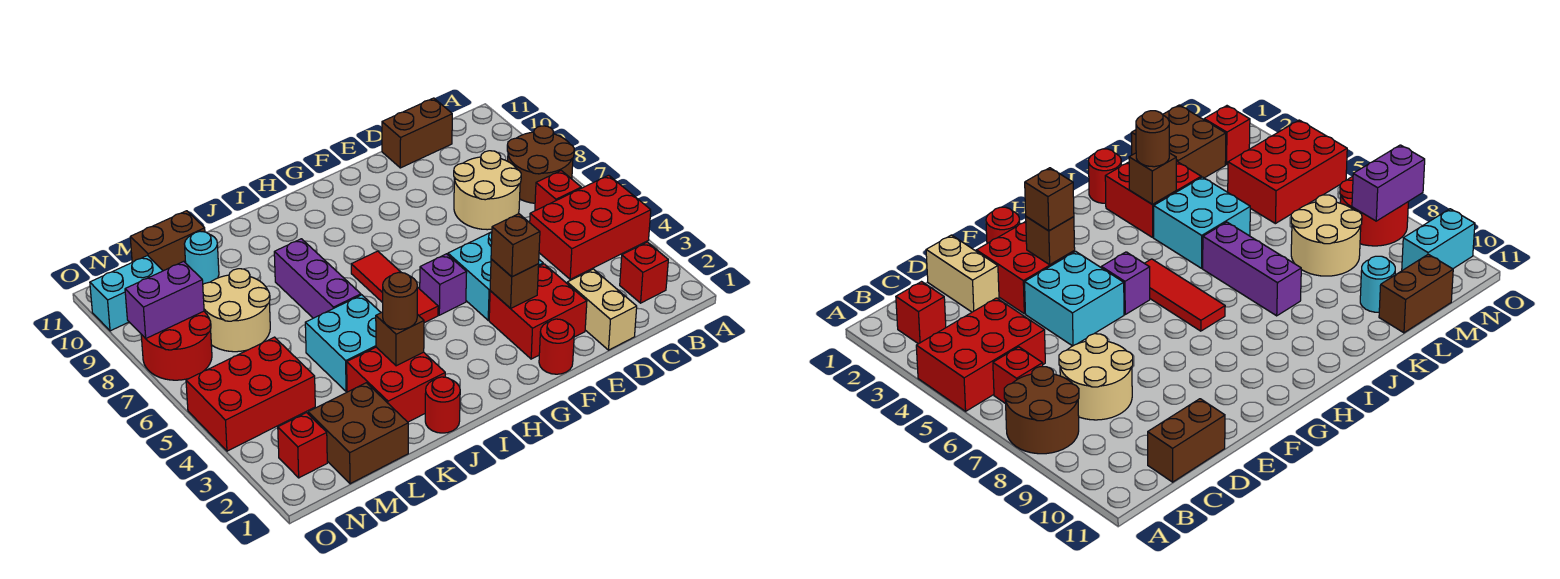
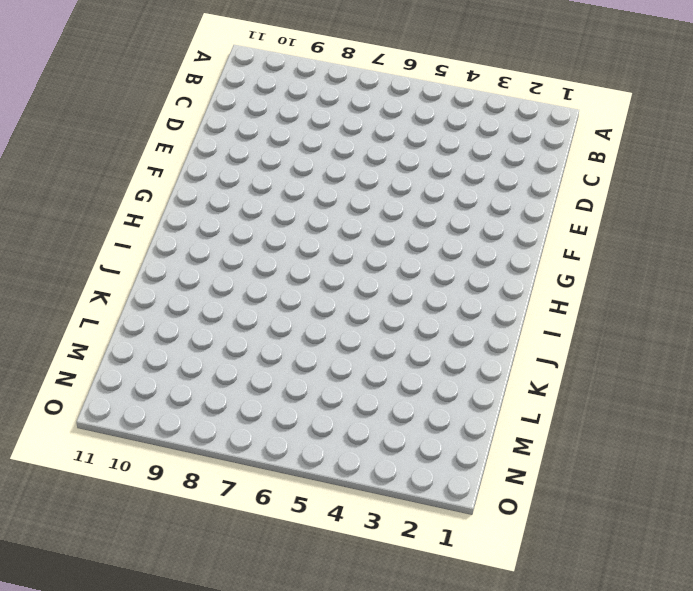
none -> red 2x3 brick [530,175,651,279]
none -> brown 2x2 round brick [507,126,574,203]
none -> red 1x1 brick [620,242,668,303]

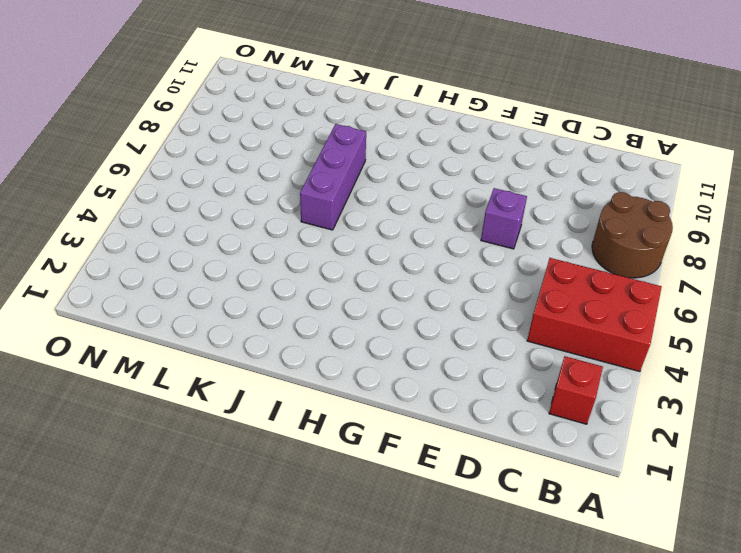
purple 1x1 brick [481,188,527,249] -> purple 1x1 brick moved to [420,254,467,315]
none -> red 1x1 brick [535,171,581,211]
none -> tan 2x2 round brick [454,151,521,230]
none -> brown 1x2 brick [382,98,452,168]

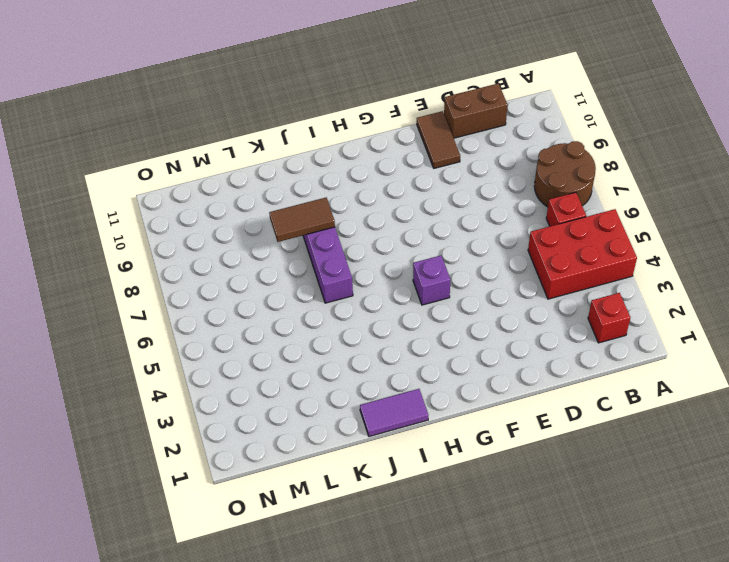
brown 1x2 tile [417,111,460,168] -> none
purple 1x2 tile [360,389,428,437] -> red 1x1 round brick [425,377,460,433]
brown 1x2 tile [269,198,335,242] -> none
none -> tan 2x2 round brick [454,151,521,230]
none -> tan 1x2 brick [567,269,637,350]
none -> red 2x2 brick [489,264,587,359]

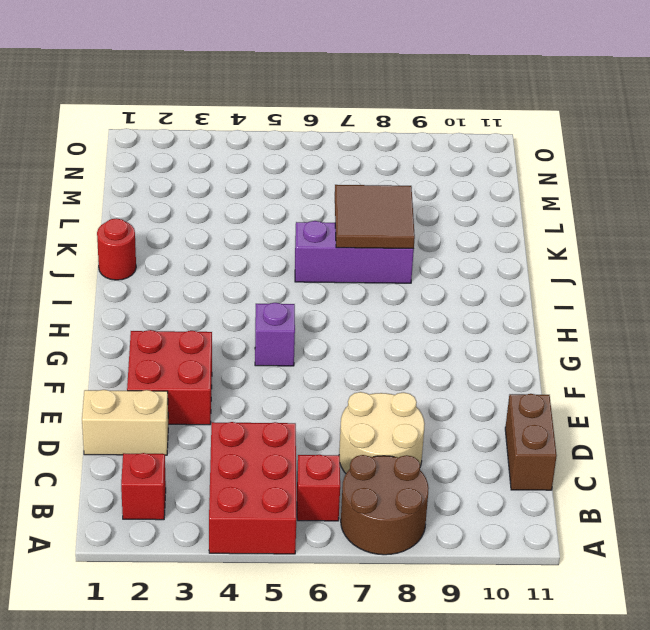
brown 2x2 tile [335,185,415,249] -> none
none -> cyan 2x2 brick [448,232,543,320]
none -> red 1x1 round brick [539,319,574,374]
none -> red 1x3 tile [351,251,438,323]

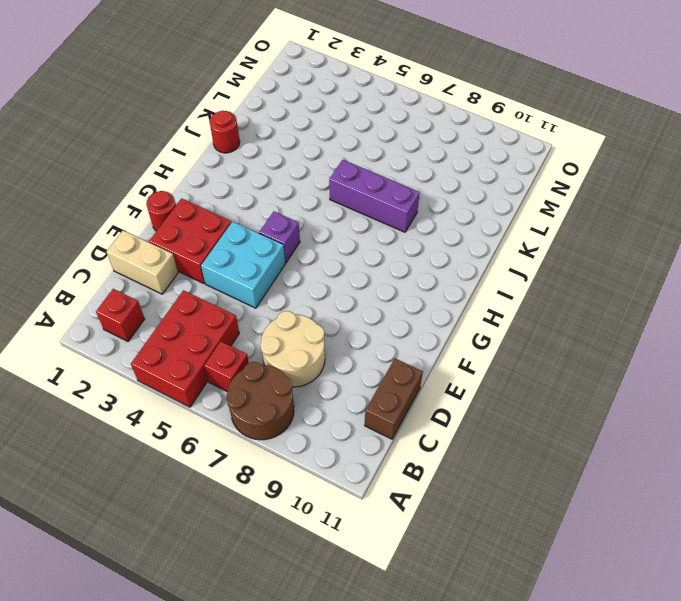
none -> red 1x3 tile [351,251,438,323]
none -> red 2x2 brick [347,347,445,422]
none -> cyan 2x2 brick [305,295,381,391]

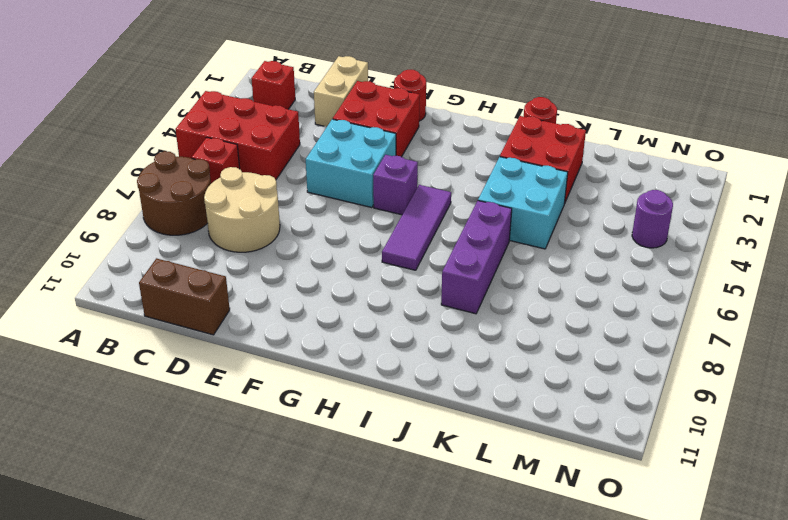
purple 1x3 tile [382,185,451,270] -> red 1x3 tile [351,251,438,323]
purple 1x1 round brick [632,190,673,248] -> red 2x3 brick [186,337,315,451]
none -> brown 2x2 brick [308,383,408,484]
none -> tan 2x2 round brick [203,269,270,352]
none -> cyan 1x1 round brick [185,231,219,284]

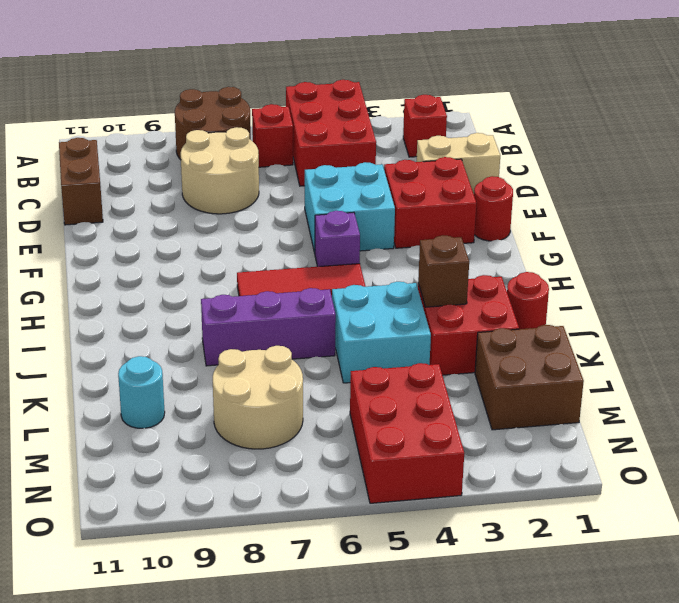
none -> brown 1x2 brick [130,211,205,271]
none -> red 1x1 brick [278,413,327,478]
none -> red 2x2 round brick [141,311,212,380]

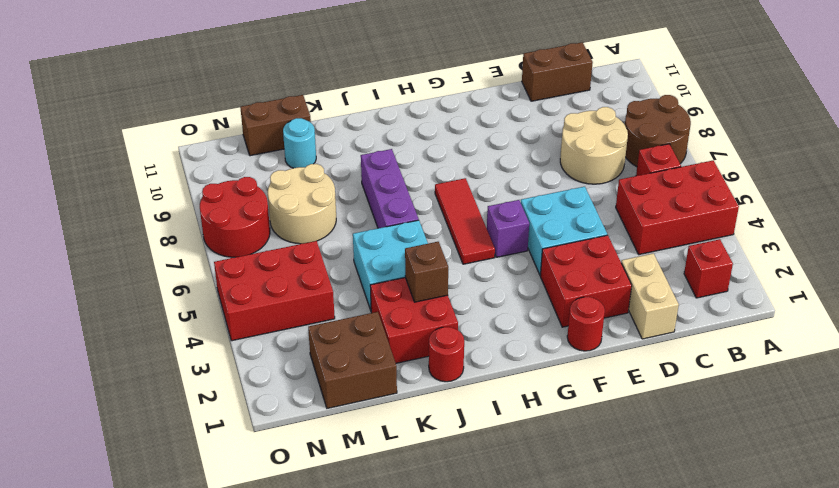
none -> red 1x1 brick [278,413,327,478]
none -> cyan 1x2 brick [90,256,163,331]
none -> brown 1x1 brick [490,259,539,308]

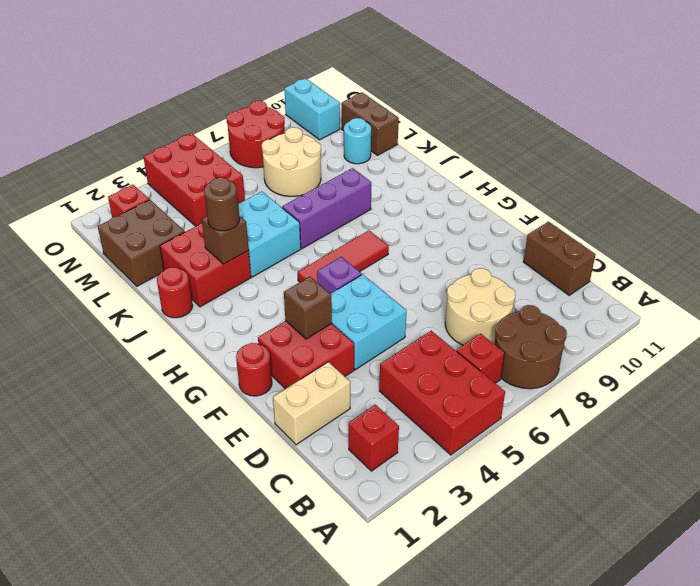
none -> purple 1x2 brick [125,261,204,338]
none -> brown 1x1 brick [491,214,540,277]

